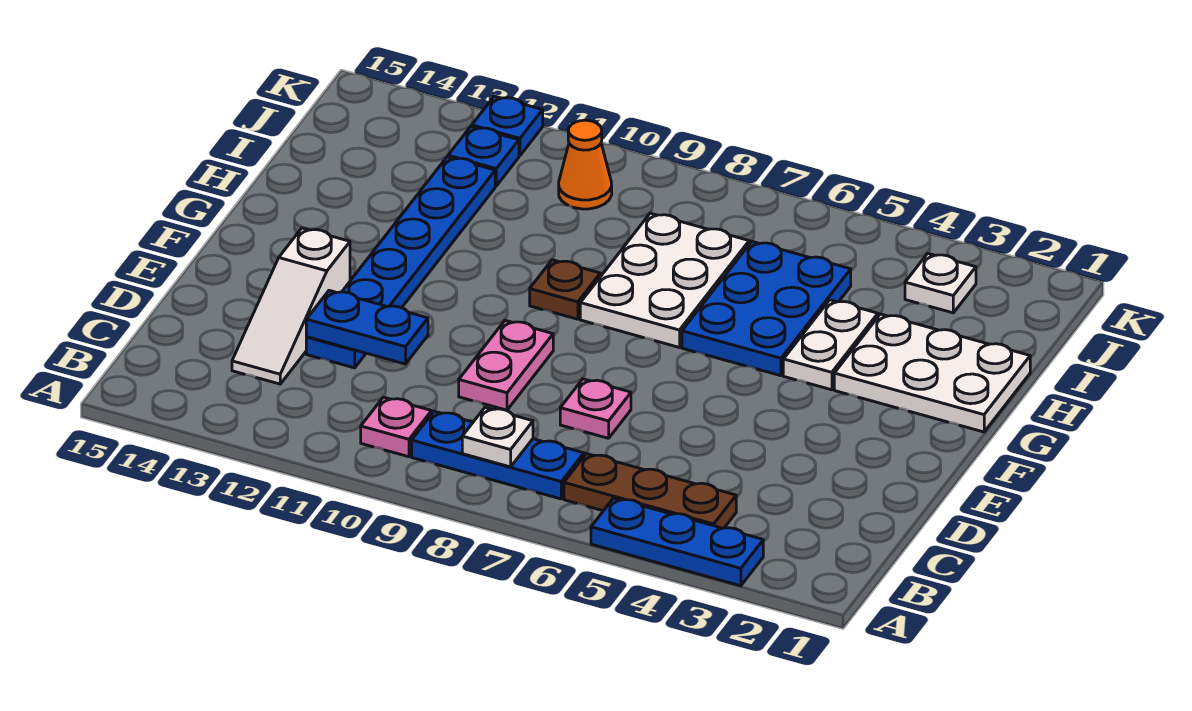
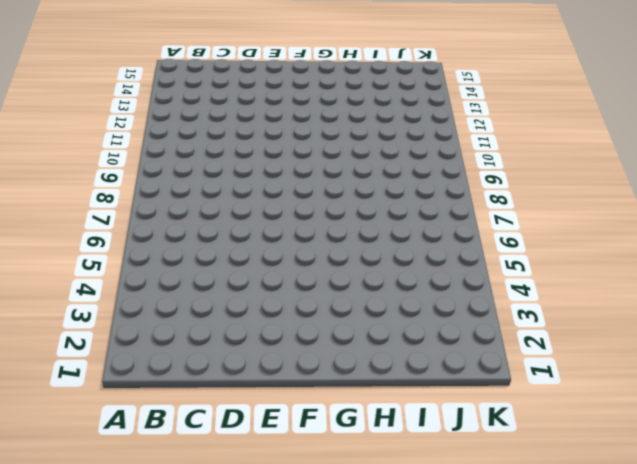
none -> blue 1x3 plate [591,498,763,586]
none -> brown 1x3 plate [564,454,736,528]
none -> blue 1x3 plate [412,411,584,499]

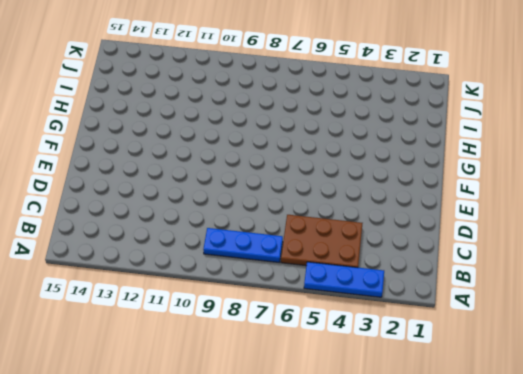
brown 2x3 plate [281,215,363,267] -> brown 1x3 plate [564,454,736,528]
none -> pink 1x1 plate [361,397,432,457]
none -> white 1x3 slope [232,228,350,384]
none -> pink 1x1 plate [560,379,631,438]

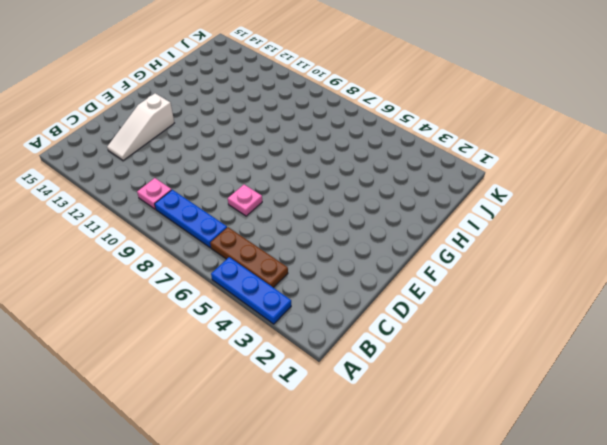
none -> pink 1x2 plate [459,320,553,410]
none -> blue 1x6 plate [306,157,495,368]
none -> white 2x3 plate [834,314,1030,432]

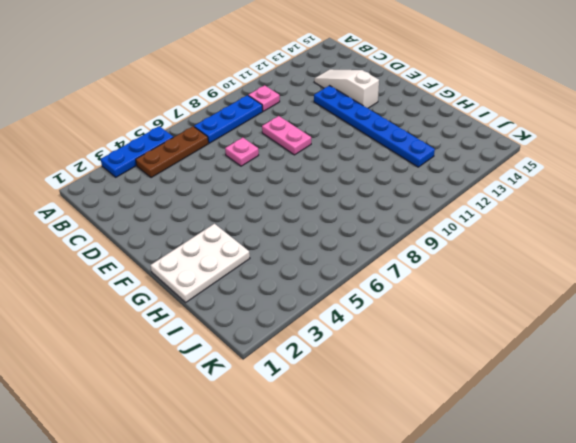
none -> white 1x2 plate [783,300,878,390]
none -> blue 2x3 plate [682,242,851,376]
none -> white 2x3 plate [580,213,749,347]

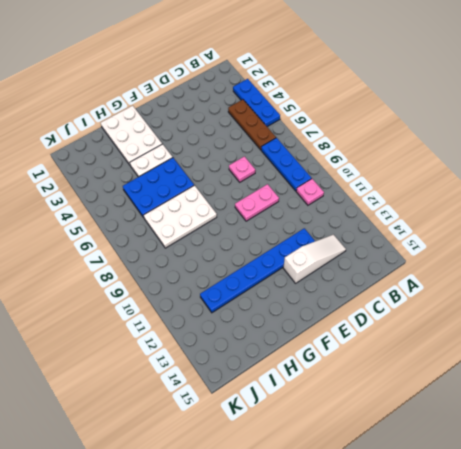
none -> brown 1x1 plate [530,260,600,319]
none -> white 1x1 plate [905,253,976,313]
none -> orange 1x1 cone [559,120,612,209]

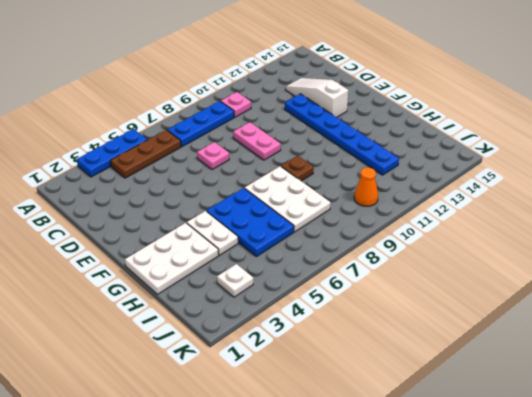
none -> blue 1x1 plate [448,127,519,186]
none -> blue 1x1 plate [472,96,543,156]
none -> white 1x1 plate [462,408,533,467]

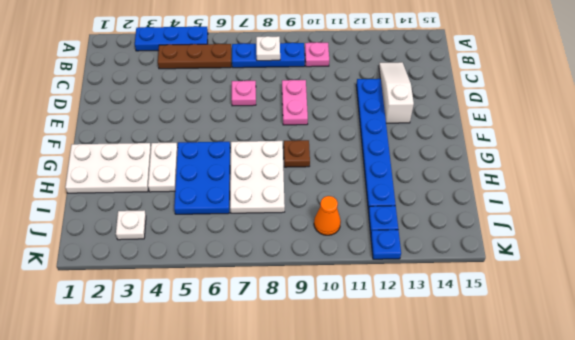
none -> blue 1x2 plate [306,291,428,364]

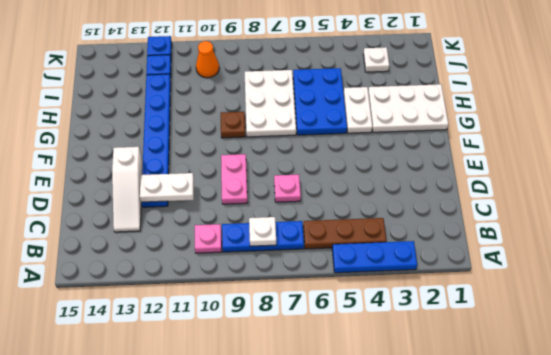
white 1x2 plate [140,173,194,202] -> blue 1x2 plate [306,291,428,364]

